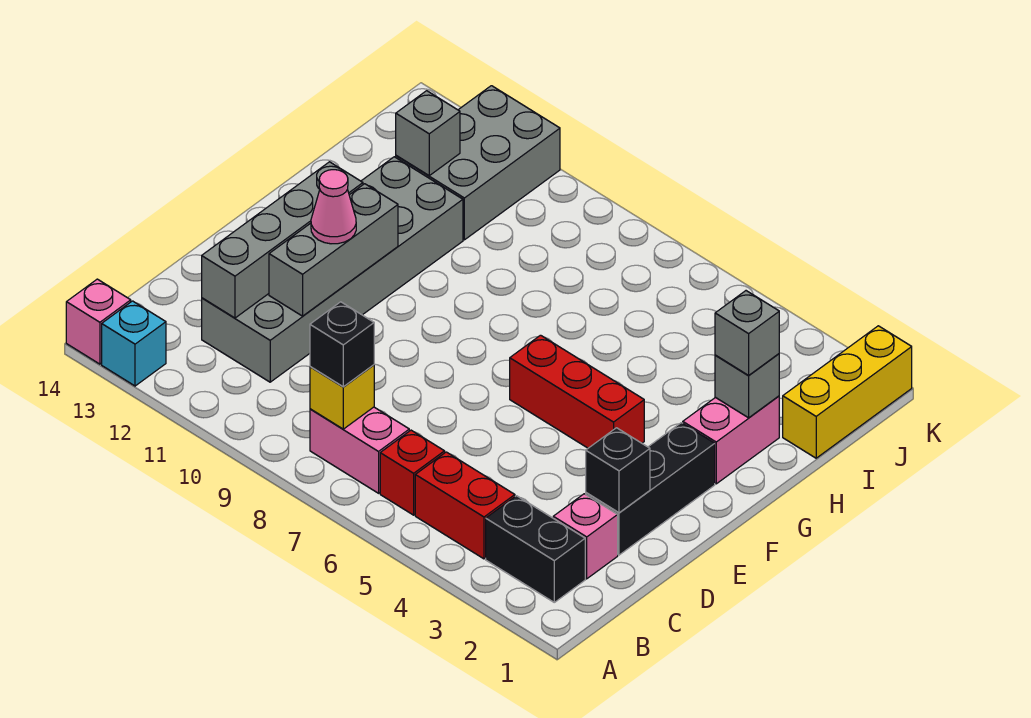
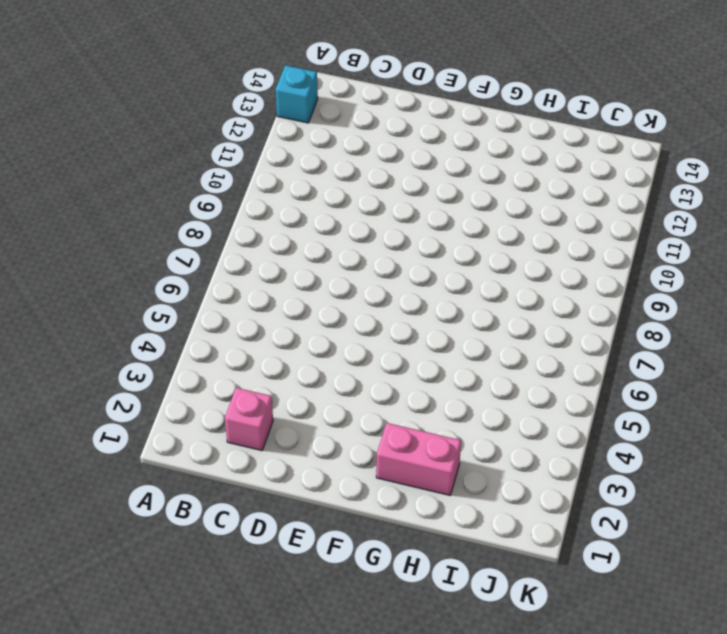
none -> pink 1x1 brick [66,279,131,364]
none -> black 1x2 brick [486,496,585,602]
none -> red 1x2 brick [415,452,515,559]

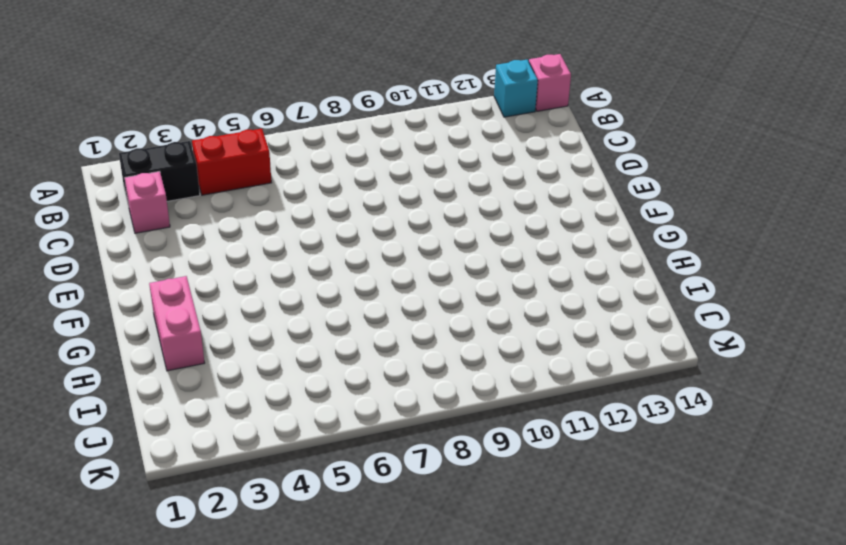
none -> red 1x1 brick [380,430,445,515]
none -> pink 1x2 brick [310,407,409,493]
none -> grey 2x6 brick [202,157,463,382]

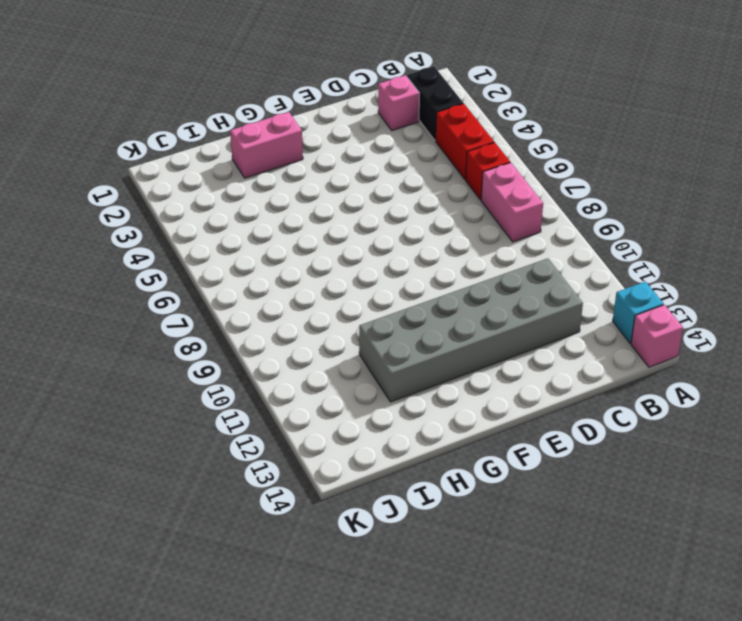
none -> black 1x3 brick [586,423,715,555]
none -> red 1x3 brick [510,335,644,448]
none -> yellow 1x3 brick [783,326,912,458]

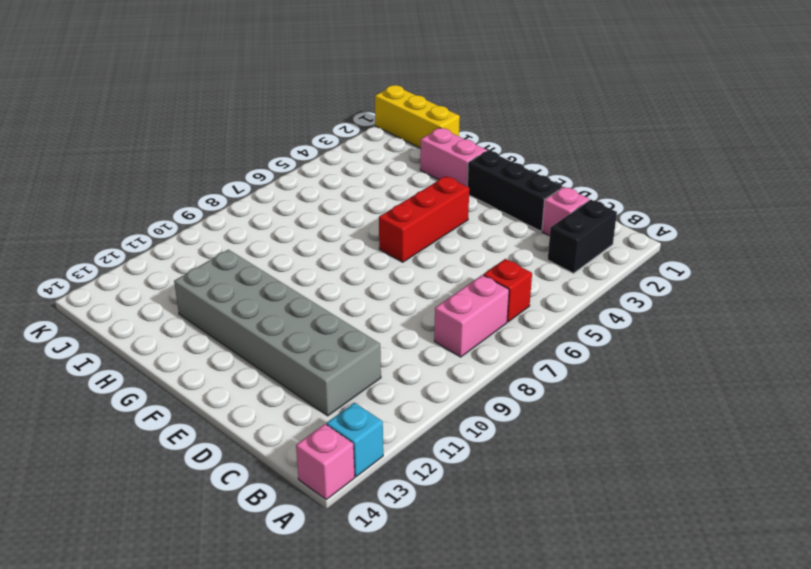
none -> red 1x2 brick [415,452,515,559]
none -> grey 2x3 brick [396,86,560,240]
none -> yellow 1x1 brick [310,365,374,429]

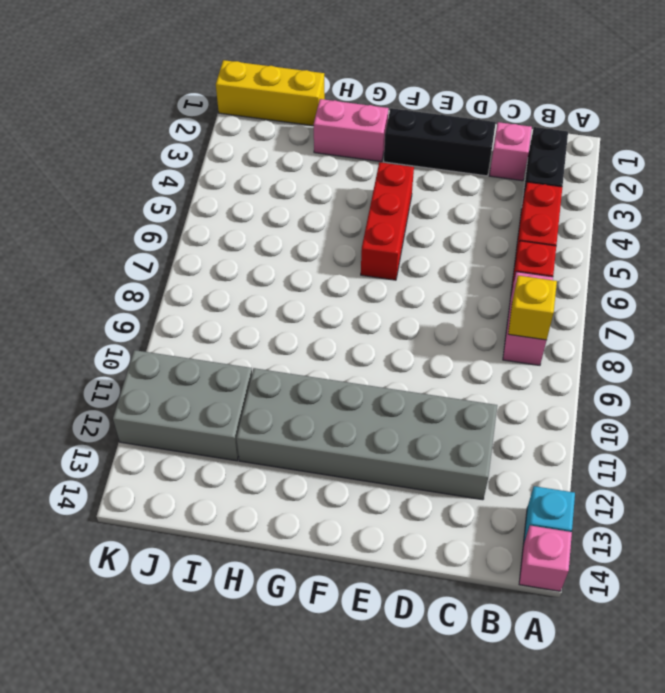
none -> grey 1x4 brick [202,162,363,318]
none -> black 1x1 brick [586,428,650,513]
none -> grey 1x3 brick [269,184,398,316]

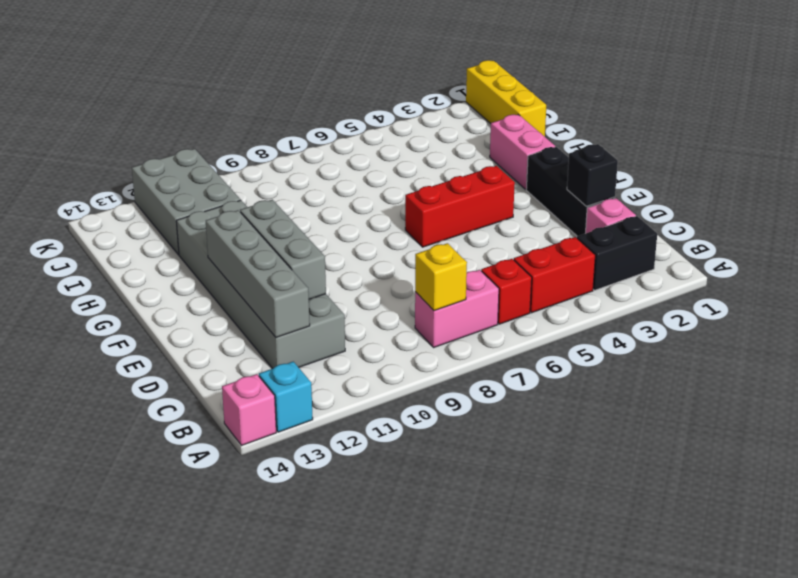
none -> grey 1x1 brick [715,354,779,418]
none -> grey 1x1 brick [396,91,460,176]
none -> black 1x1 brick [310,302,374,387]

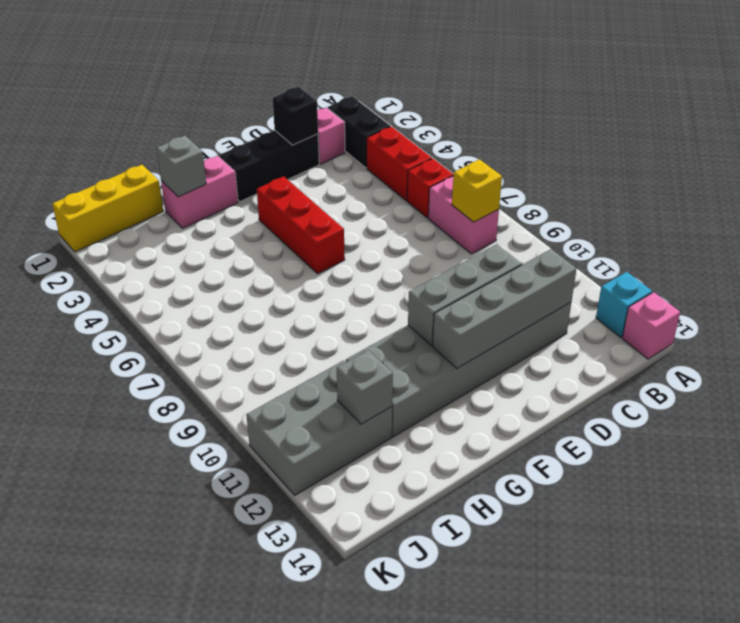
none -> black 1x1 brick [310,302,374,387]
none -> pink 1x1 cone [311,170,356,244]
none -> grey 1x1 brick [715,291,779,376]

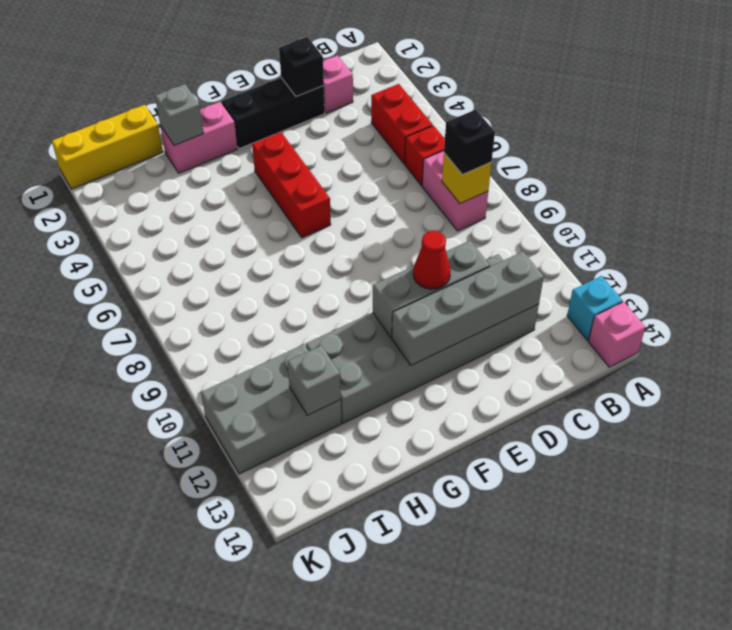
red 1x1 cone [413,231,451,289] -> pink 1x1 cone [311,170,356,244]
none -> black 1x2 brick [486,496,585,602]
none -> grey 1x1 brick [715,291,779,376]

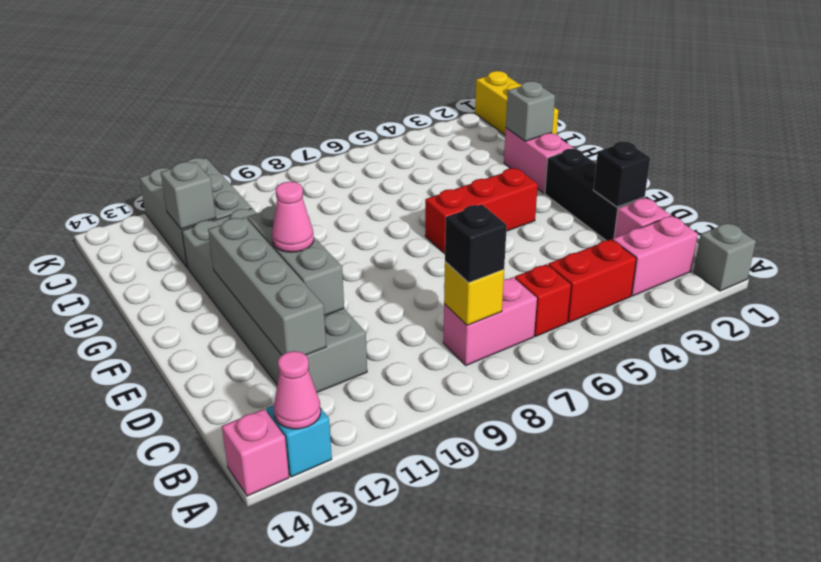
grey 1x1 brick [694,223,756,291] -> grey 1x1 brick moved to [715,291,779,376]
pink 1x1 cone [274,351,321,429] -> none
pink 1x2 brick [613,216,698,296] -> black 1x2 brick [486,496,585,602]

